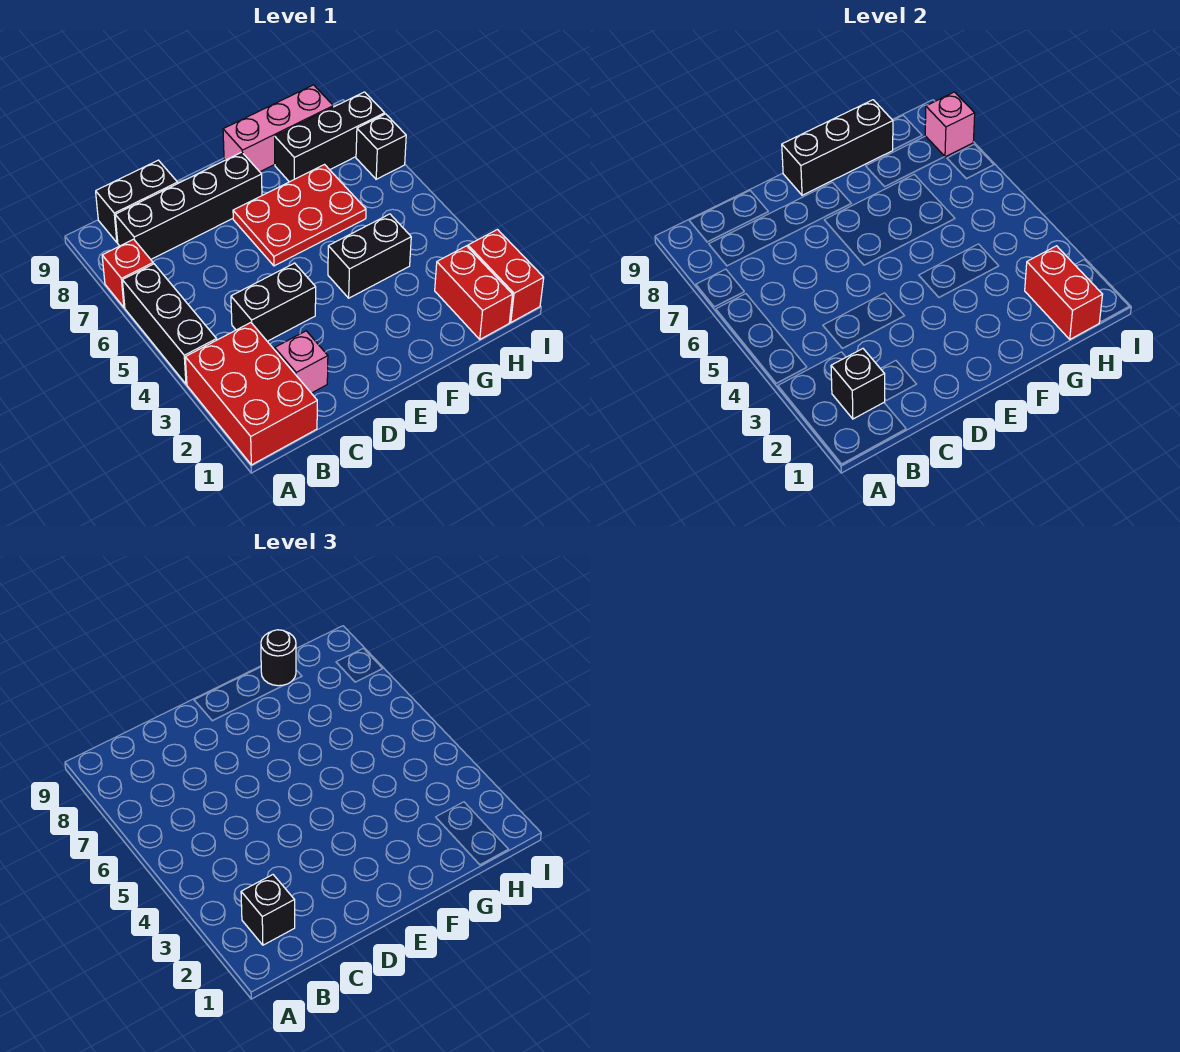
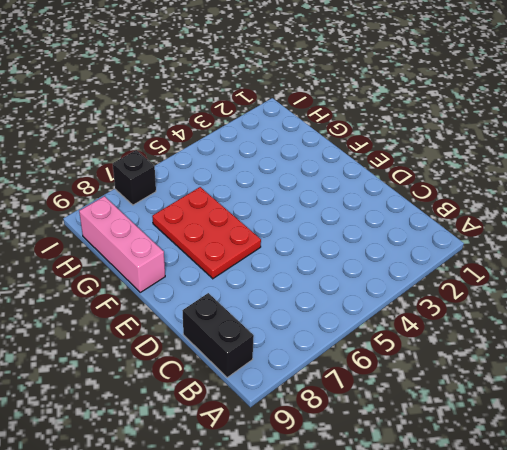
none -> red 2x3 brick [185,323,317,465]
none -> black 1x3 brick [122,264,217,384]
none -> red 1x1 brick [102,239,153,308]

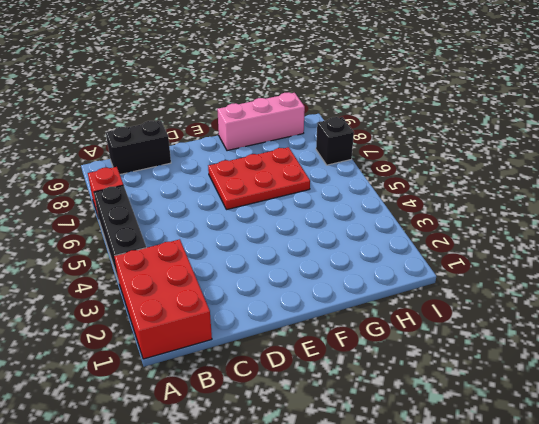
none -> black 1x4 brick [115,152,262,259]
none -> pink 1x1 brick [275,331,328,393]
none -> black 1x2 brick [231,263,316,341]

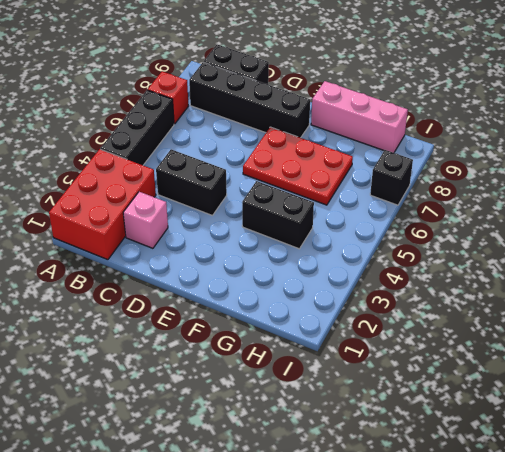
none -> black 1x3 brick [275,92,385,182]
none -> red 1x2 brick [435,246,513,339]
none -> red 1x2 brick [468,230,544,322]

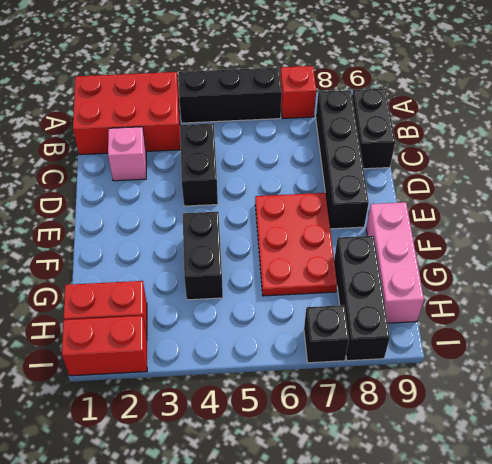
none -> black 1x1 brick [831,349,885,419]
none -> black 1x3 brick [782,100,893,195]
none -> red 1x2 brick [1025,246,1103,339]

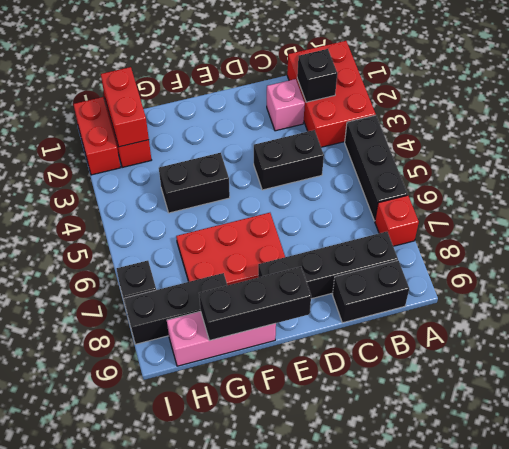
none -> pink 1x1 brick [925,92,975,157]
none -> black 1x1 brick [241,875,295,945]
none -> black 1x1 round brick [261,630,296,686]

